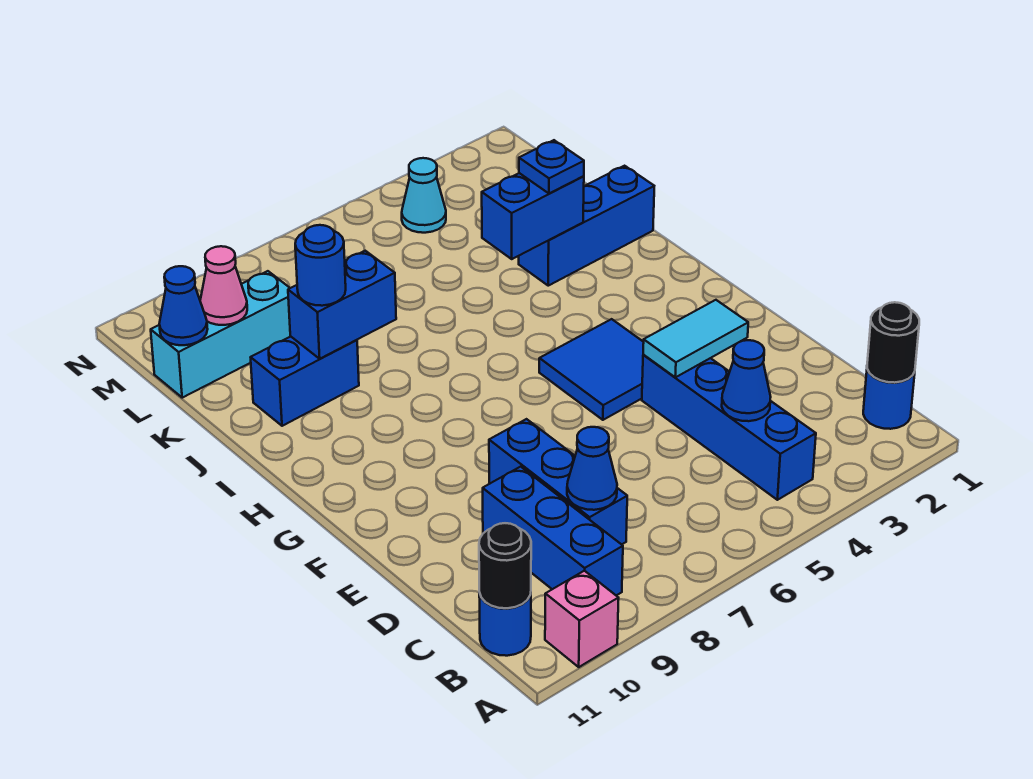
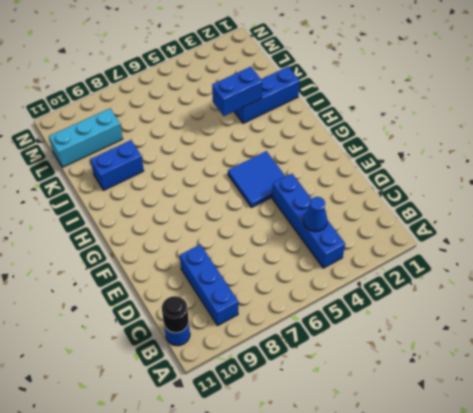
none -> pink 1x1 brick [545,571,619,667]
none -> blue 1x1 round brick [863,369,915,429]
none -> blue 1x3 brick [489,419,627,545]

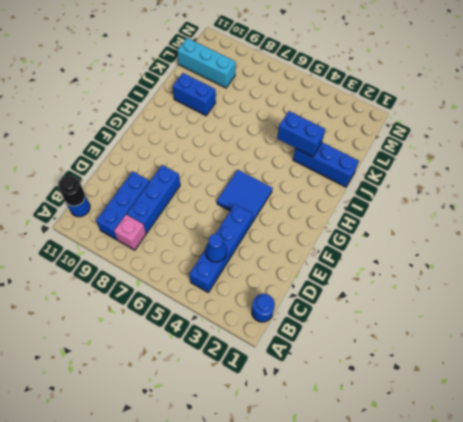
pink 1x1 brick [114,215,146,250] -> pink 1x1 brick moved to [545,571,619,667]
none -> cyan 1x1 cone [402,158,446,233]
none -> black 1x1 round brick [867,302,919,383]
none -> blue 1x1 cone [567,427,617,510]

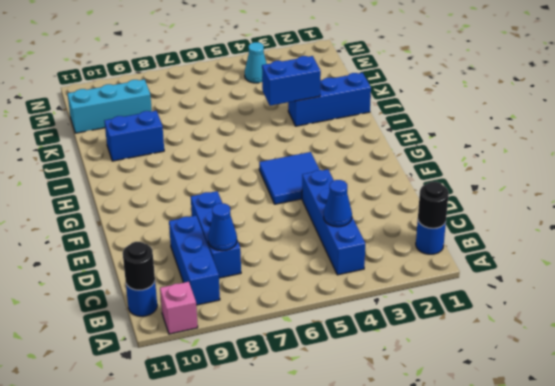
none -> cyan 1x2 tile [643,300,748,377]
none -> blue 1x2 brick [288,251,396,359]
none -> pink 1x1 cone [200,246,247,325]

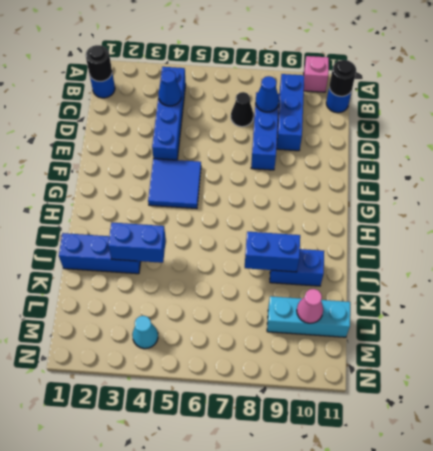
black 1x1 cone [231,92,253,127] -> none
none -> cyan 1x2 tile [643,300,748,377]
none -> blue 1x1 cone [159,266,208,345]
none -> blue 1x1 plate [519,140,584,193]

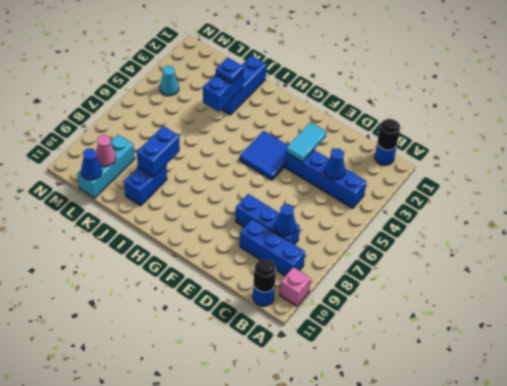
none -> blue 1x1 round brick [295,225,346,306]

